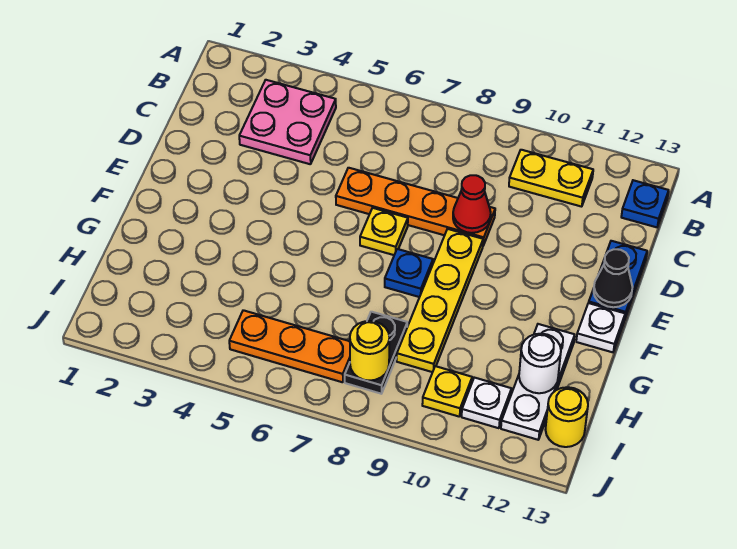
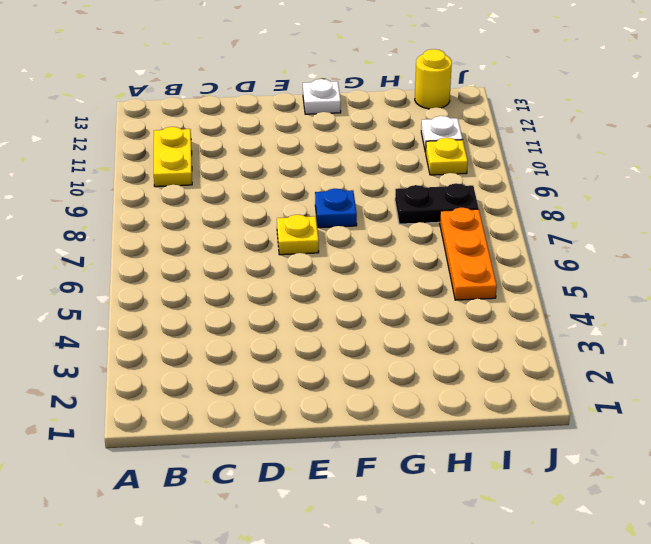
none -> pink 2x2 plate [239,80,336,164]
none -> blue 1x1 plate [621,180,669,227]
none -> orange 1x4 plate [336,168,495,245]

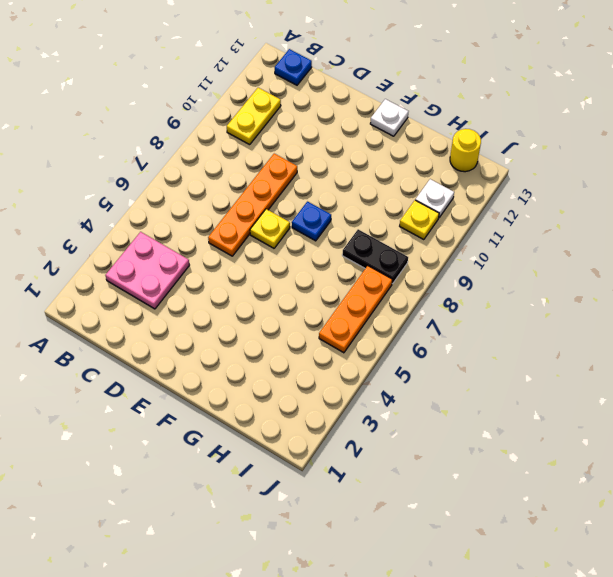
none -> blue 1x2 plate [589,241,647,320]
none -> yellow 1x4 plate [397,229,483,372]
none -> white 1x3 plate [501,324,575,440]

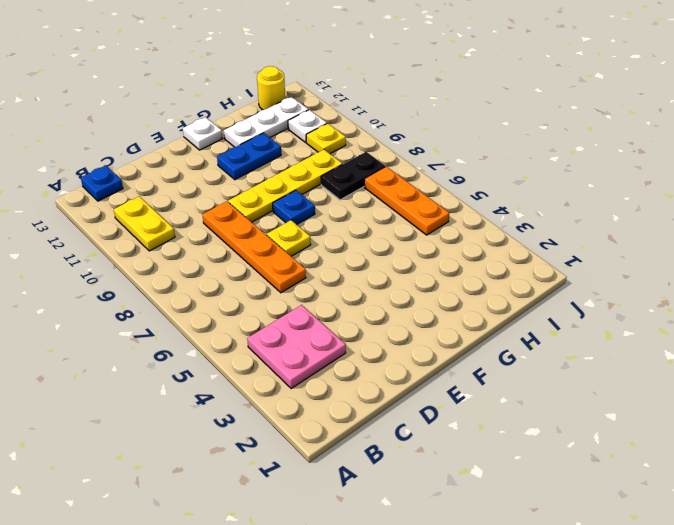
blue 1x2 plate [217,133,281,180] -> blue 1x2 plate moved to [589,241,647,320]
none -> red 1x1 cone [453,175,491,233]
none -> black 1x1 cone [594,249,632,307]
none -> white 1x1 round brick [519,334,561,393]

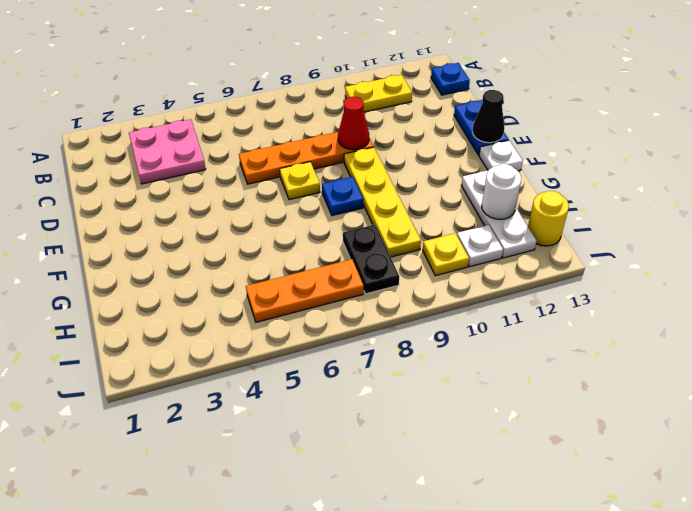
none -> yellow 1x1 round brick [350,321,389,381]

